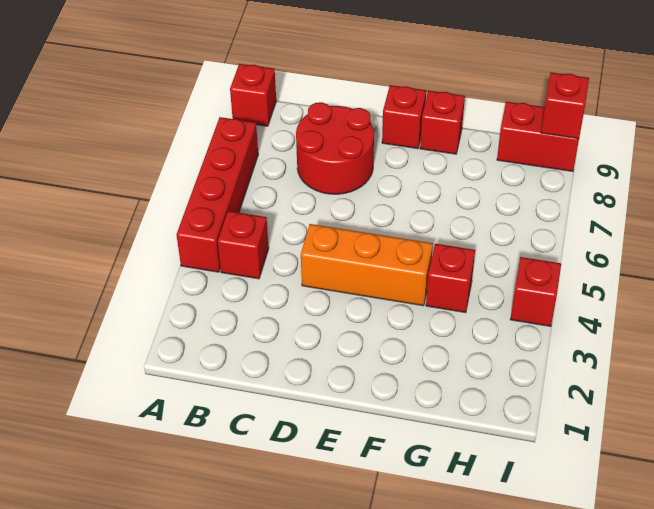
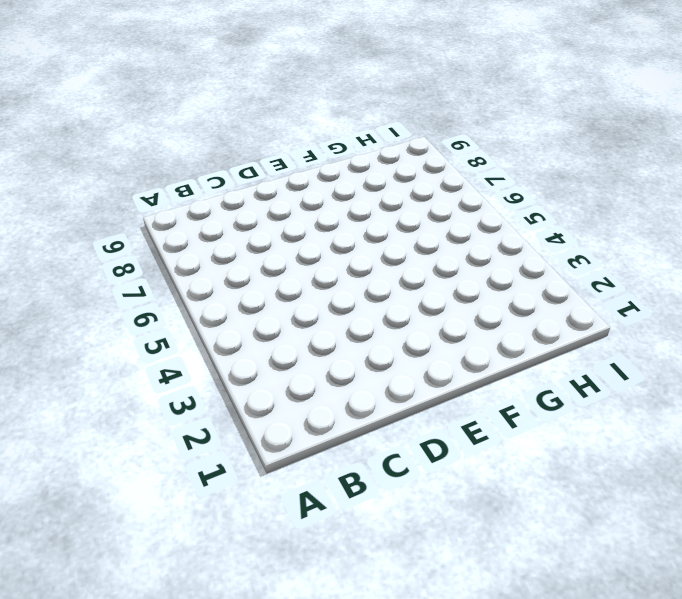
none -> red 1x4 brick [176,117,258,272]
none -> red 1x1 brick [230,64,276,126]

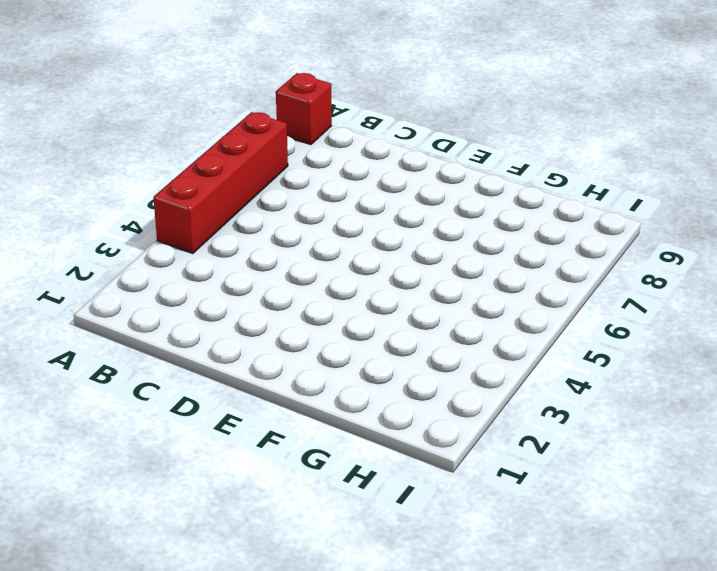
none -> red 1x1 brick [218,211,269,279]
none -> red 2x2 round brick [296,102,374,194]

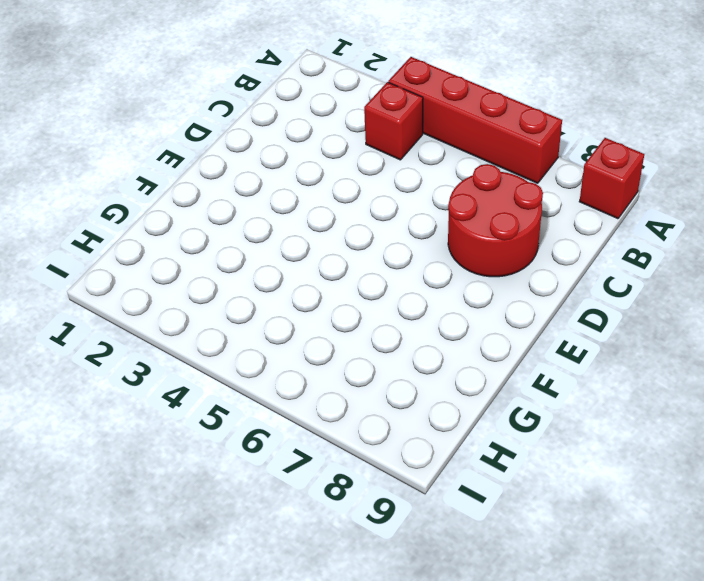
none -> orange 1x3 brick [301,224,433,306]
none -> red 1x1 brick [382,85,426,149]

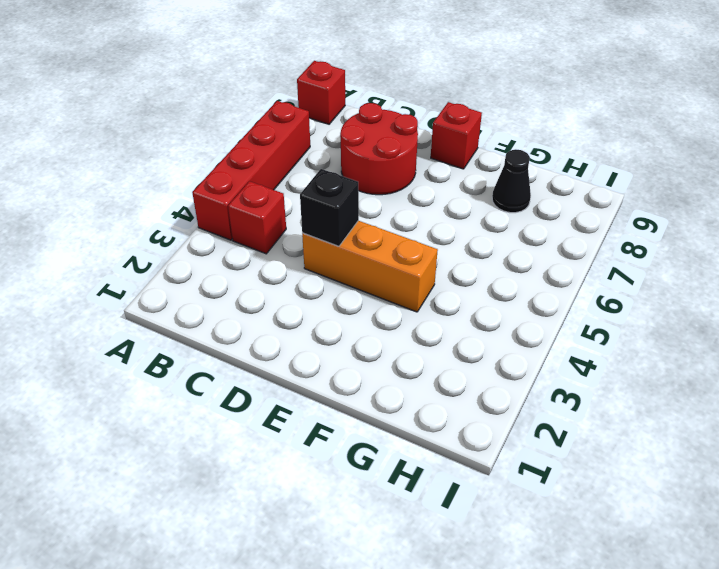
black 1x1 brick [300,169,359,246] -> none
black 1x1 cone [492,149,531,213] -> none
none -> red 1x1 brick [420,91,465,154]
none -> red 1x1 brick [426,244,475,313]

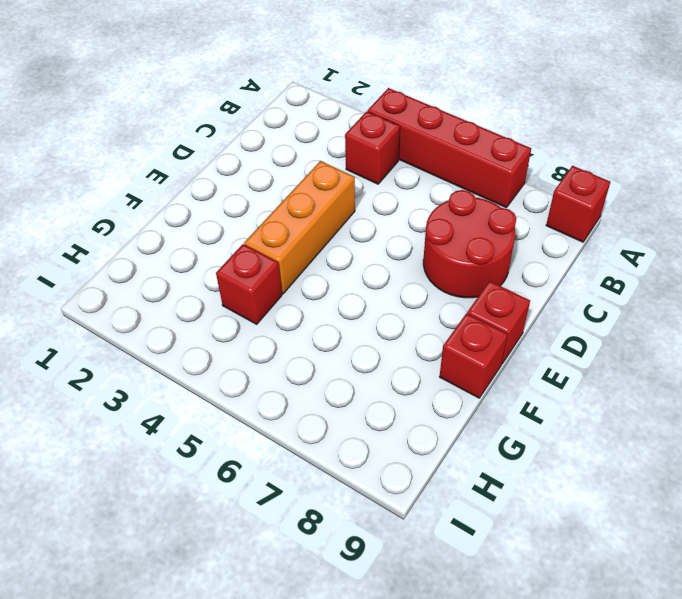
none -> red 1x2 brick [497,102,579,171]
none -> red 1x1 brick [510,257,561,326]

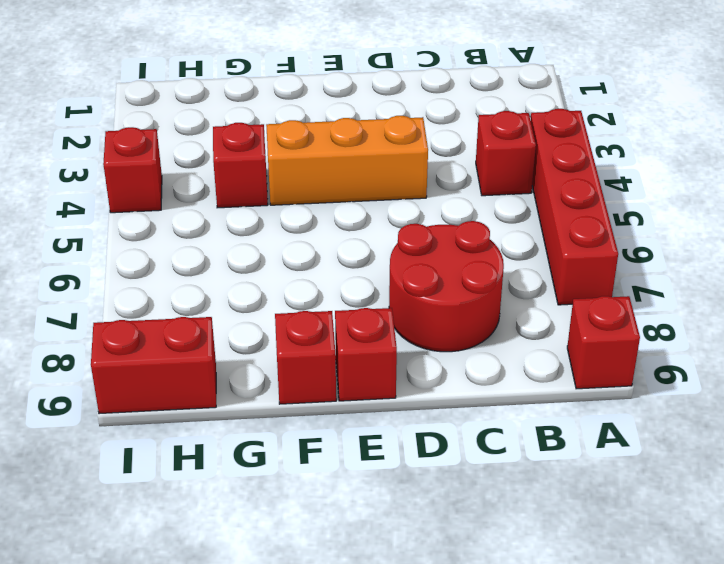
none -> red 1x1 brick [541,72,589,139]

